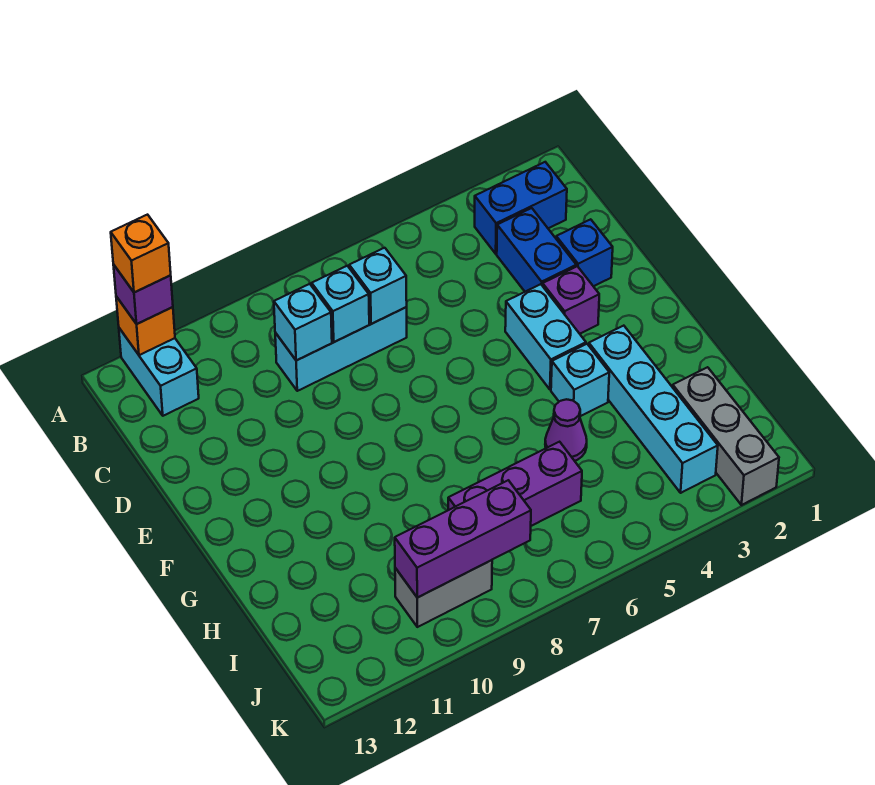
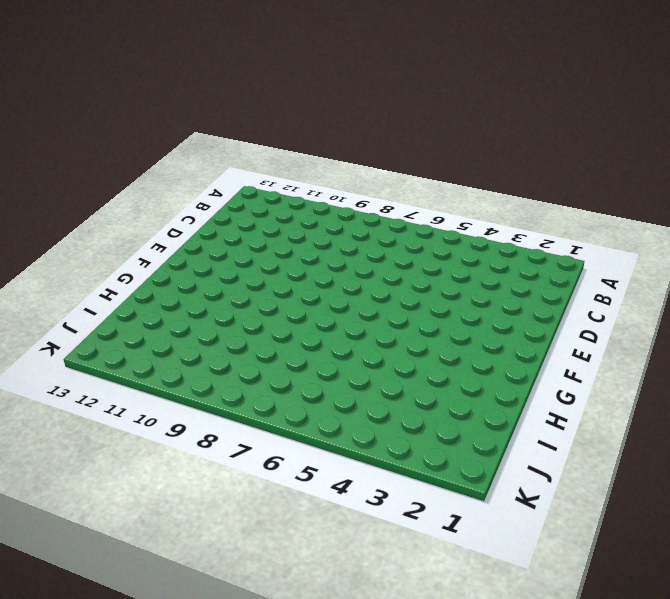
none -> cyan 1x2 brick [119,328,199,416]
none -> blue 1x2 brick [475,162,567,254]
none -> blue 1x2 brick [497,208,576,292]

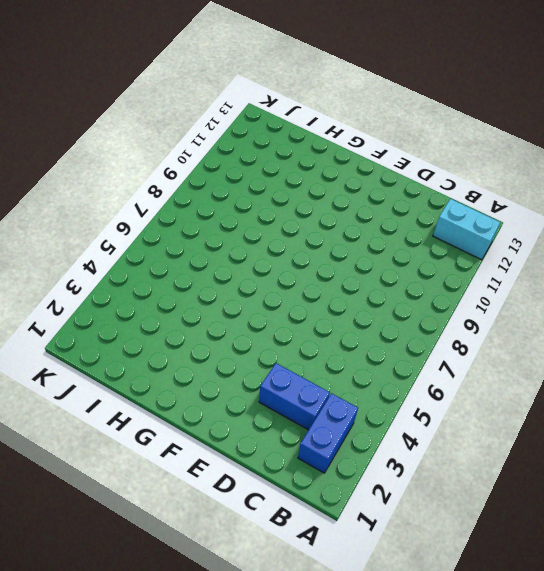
none -> cyan 1x3 brick [275,307,407,391]
none -> blue 1x1 brick [556,219,613,286]
none -> purple 1x1 brick [543,266,599,334]

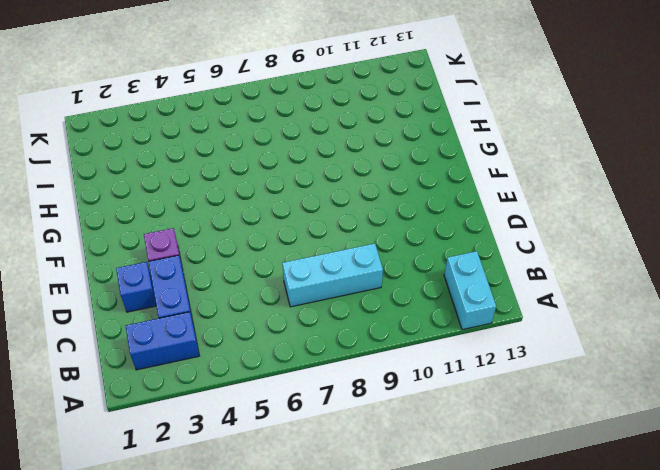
none -> cyan 1x2 brick [505,284,586,390]
none -> cyan 1x4 brick [589,326,718,493]
none -> cyan 1x1 brick [551,344,609,416]

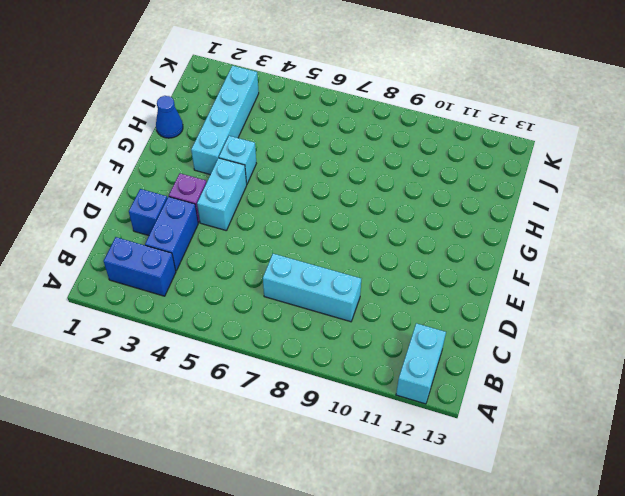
blue 1x1 cone [156,96,183,138] -> none
none -> purple 1x1 cone [545,399,587,461]
none -> grey 1x3 brick [673,367,779,505]
none -> purple 1x3 brick [448,442,582,526]

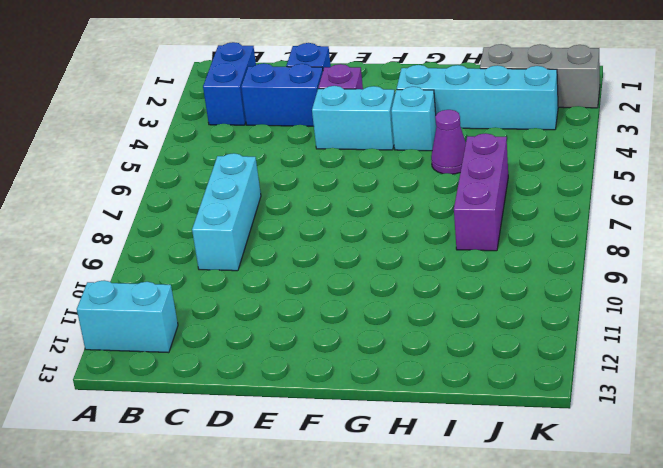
none -> grey 1x2 brick [395,560,492,627]
none -> orange 1x1 brick [116,296,175,355]
none -> cyan 1x1 brick [349,248,407,324]

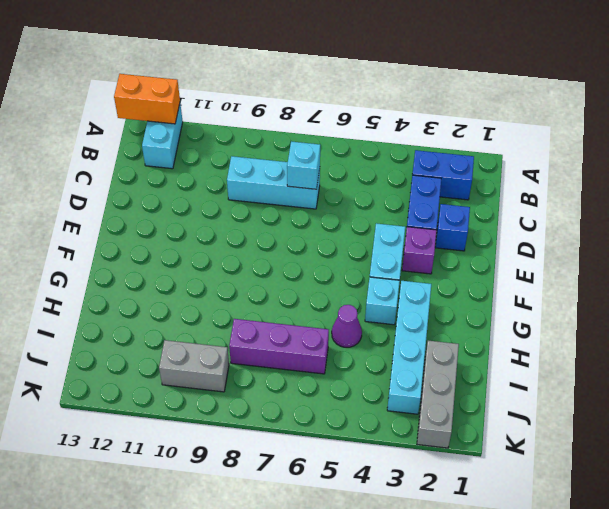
orange 1x2 brick [114,74,180,124] -> orange 1x1 brick [116,296,175,355]
none -> cyan 1x1 brick [312,266,369,342]
none -> cyan 1x1 brick [274,284,332,361]
none -> purple 1x3 brick [395,480,531,598]

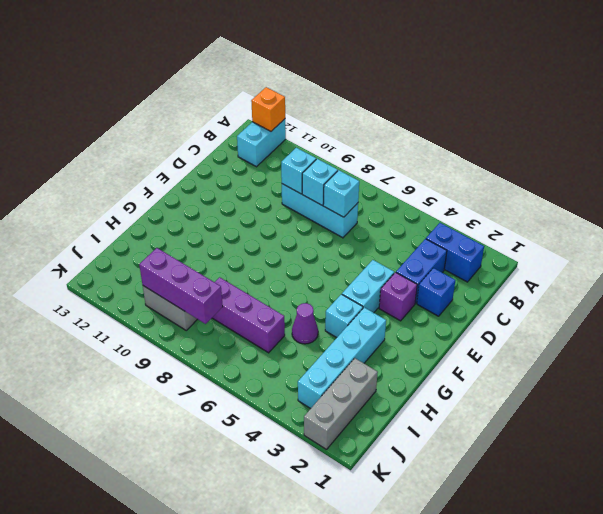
none -> purple 1x1 brick [113,264,173,324]
none -> orange 1x1 brick [111,215,171,293]

